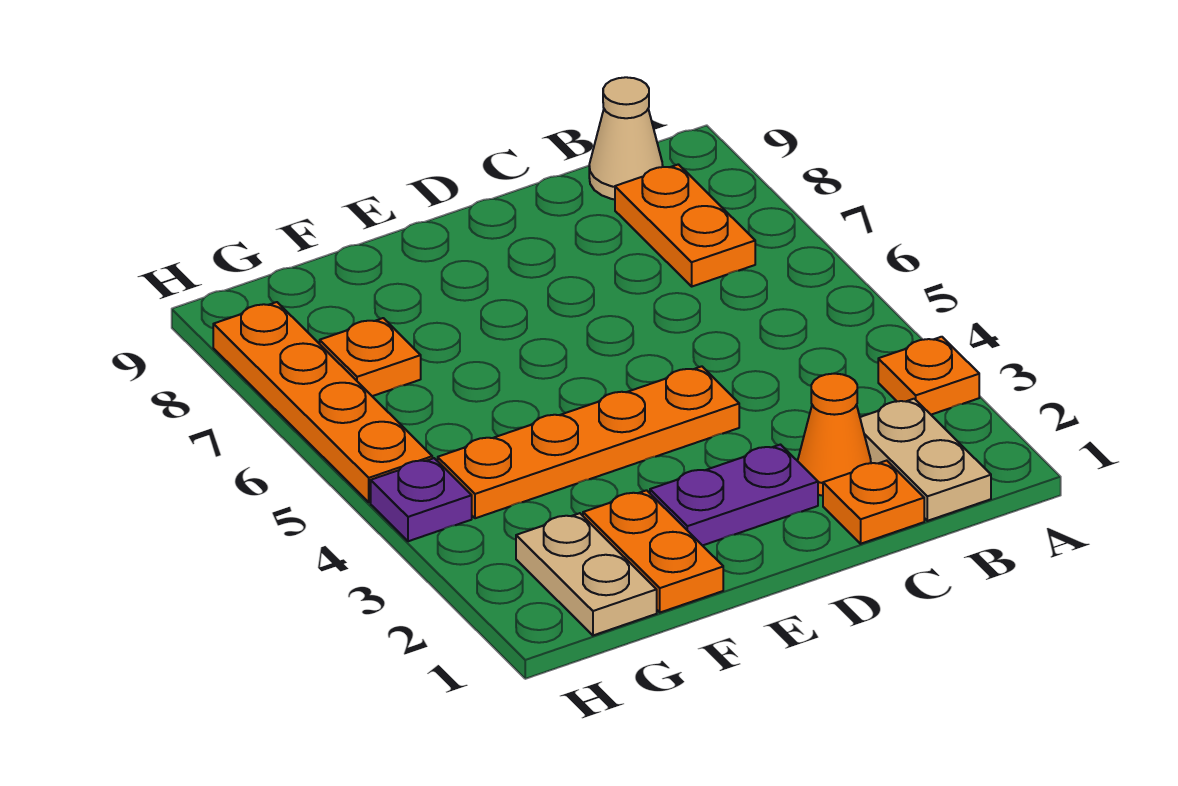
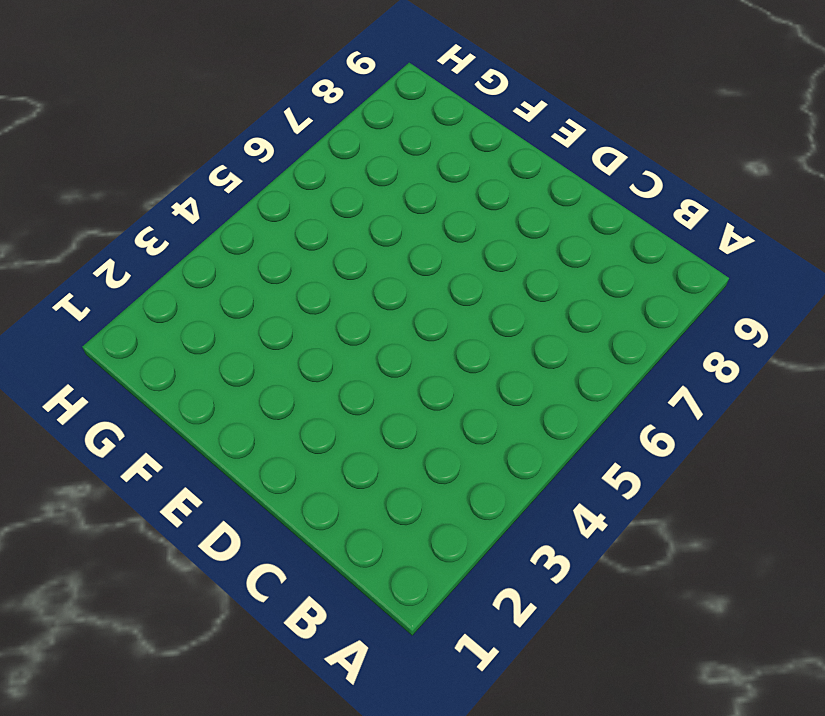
none -> orange 1x1 plate [878,337,979,415]
none -> tan 1x2 plate [860,399,991,521]
none -> orange 1x2 plate [615,164,755,286]

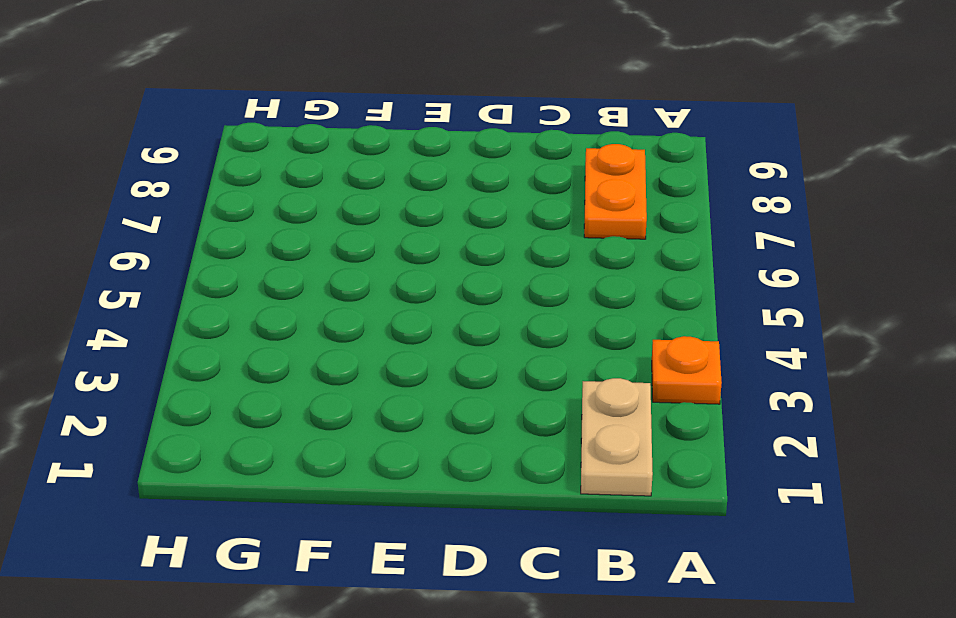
none -> tan 1x1 cone [589,77,663,199]
none -> orange 1x1 plate [823,461,924,544]
none -> orange 1x1 cone [798,374,871,496]

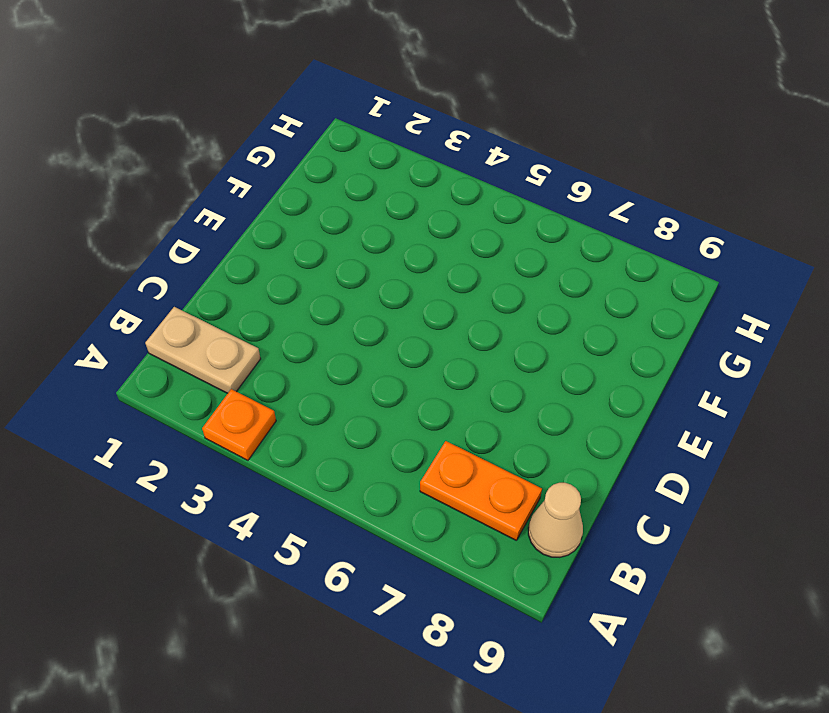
none -> orange 1x1 plate [823,461,924,544]
none -> orange 1x1 cone [798,374,871,496]
none -> purple 1x2 plate [650,445,818,546]

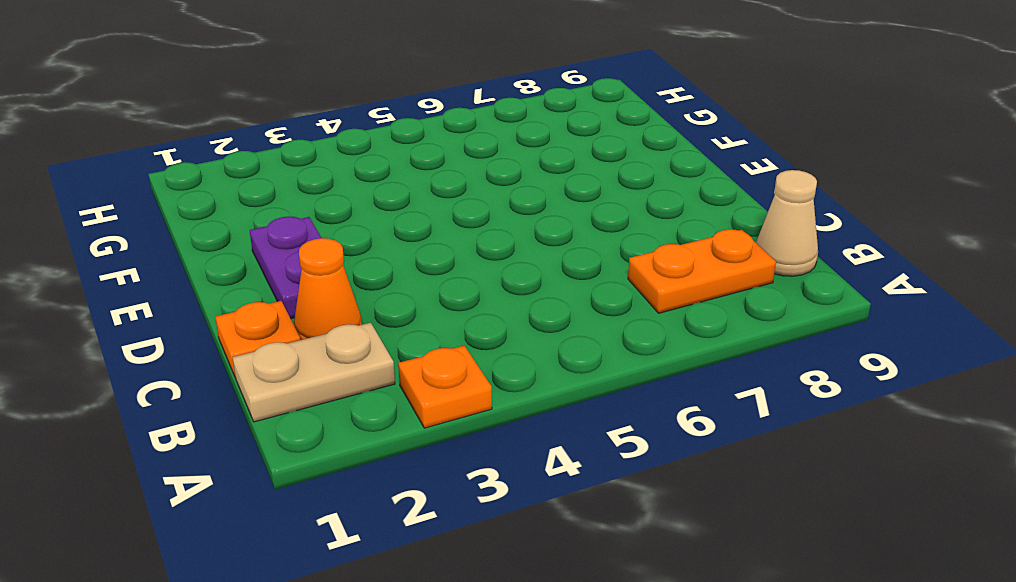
none -> orange 1x4 plate [438,366,739,518]
none -> orange 1x2 plate [583,490,723,612]
none -> tan 1x2 plate [516,513,657,635]

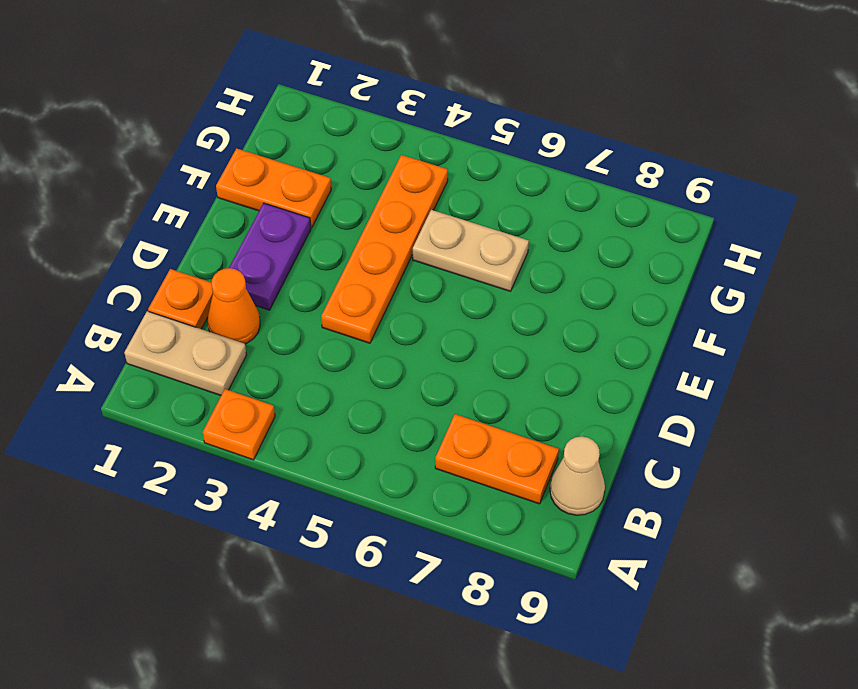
tan 1x2 plate [413,210,529,291] -> tan 1x2 plate moved to [516,513,657,635]
none -> orange 1x1 plate [320,318,421,396]
none -> purple 1x1 plate [371,458,472,541]
none -> orange 1x4 plate [213,302,432,502]

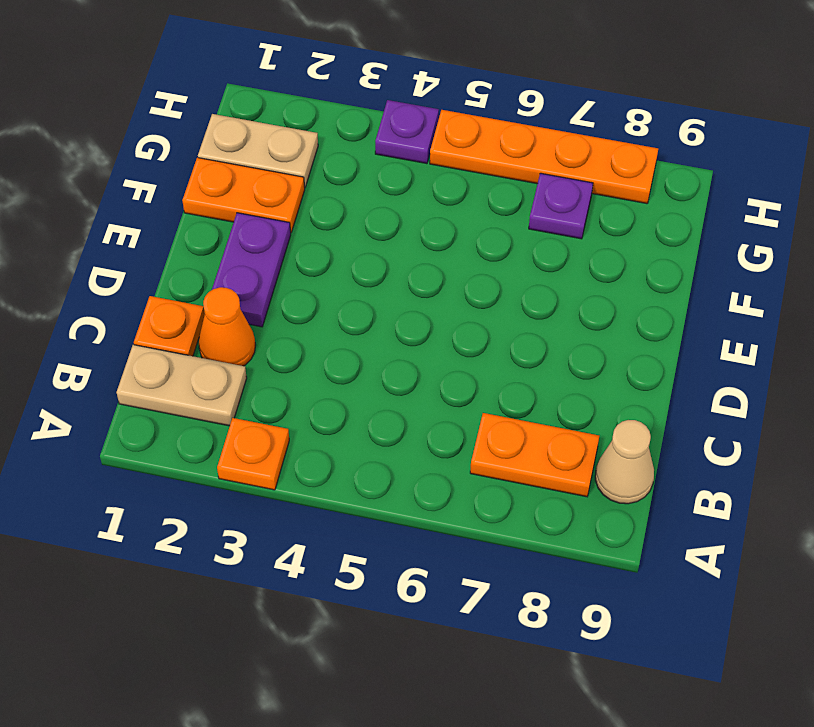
purple 1x1 plate [529,173,593,239] -> orange 1x1 plate [320,318,421,396]
none -> orange 1x4 plate [438,366,739,518]

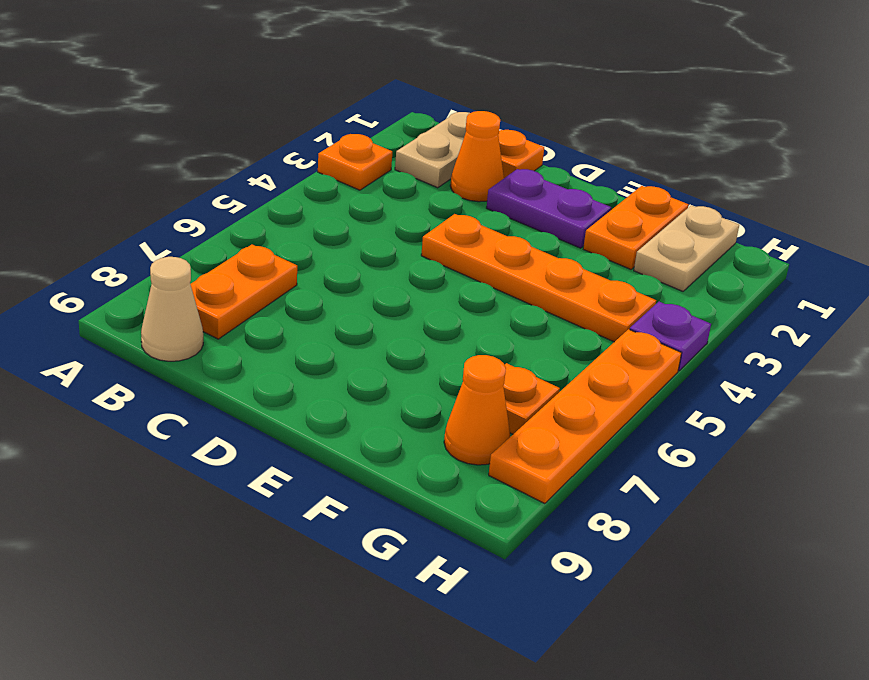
orange 1x1 cone [444,355,510,465] -> none

